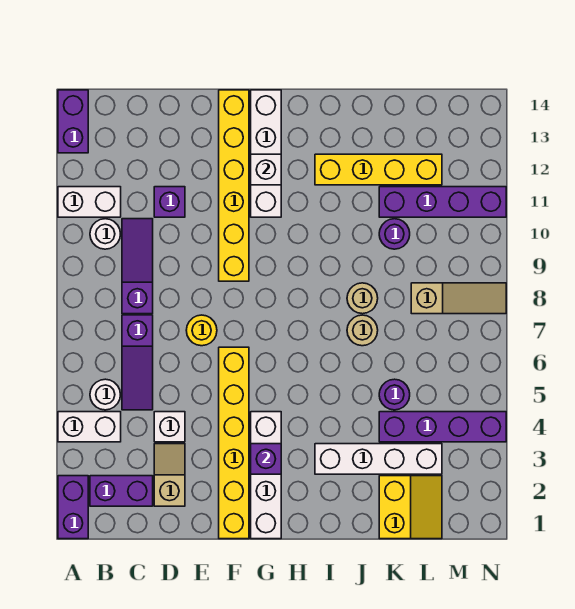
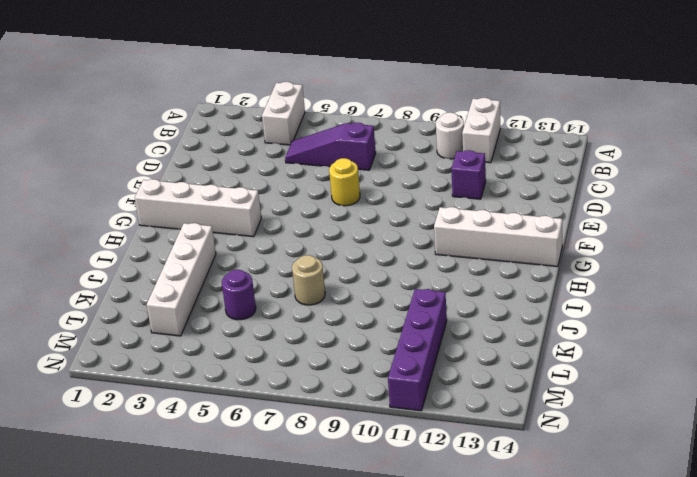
none -> purple 1x2 brick [58,476,88,539]
none -> purple 1x2 brick [58,90,88,153]
none -> purple 1x2 brick [90,476,153,506]

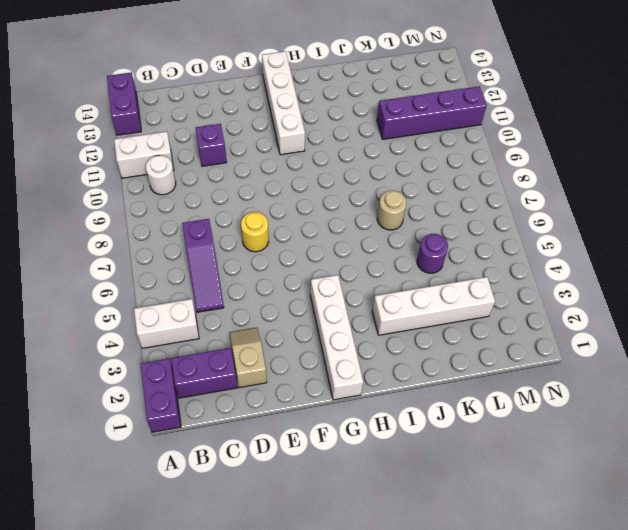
none -> white 1x1 round brick [90,379,121,410]
none -> purple 1x3 slope [122,219,153,314]
none -> white 1x1 brick [154,412,185,442]

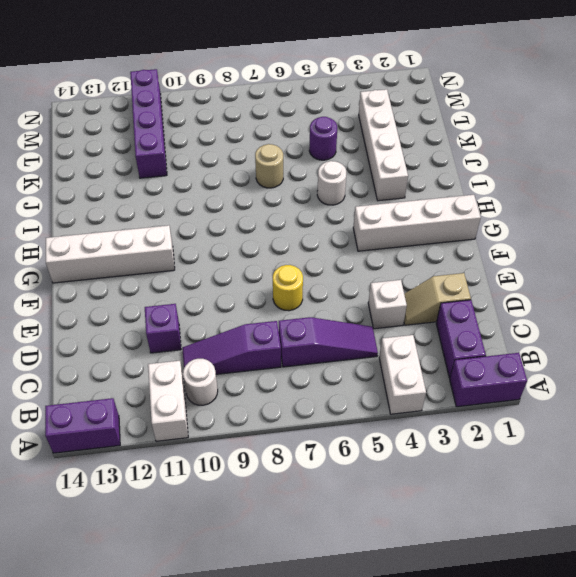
white 1x1 round brick [317,161,346,205] -> white 1x1 round brick moved to [90,379,121,410]
none -> yellow 1x6 brick [219,347,249,539]
none -> yellow 1x6 brick [219,90,249,281]
none -> yellow 1x4 brick [315,154,442,185]

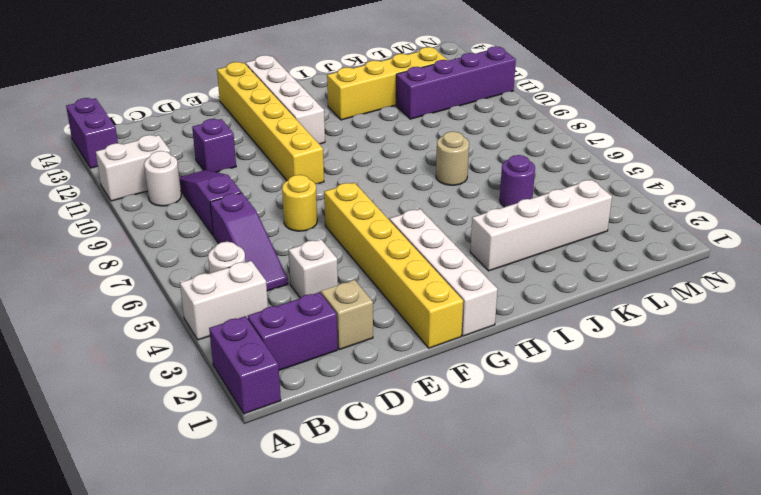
none -> tan 1x1 round brick [347,283,378,314]
none -> yellow 2x2 slope [379,476,442,539]
none -> purple 1x4 brick [379,412,506,442]

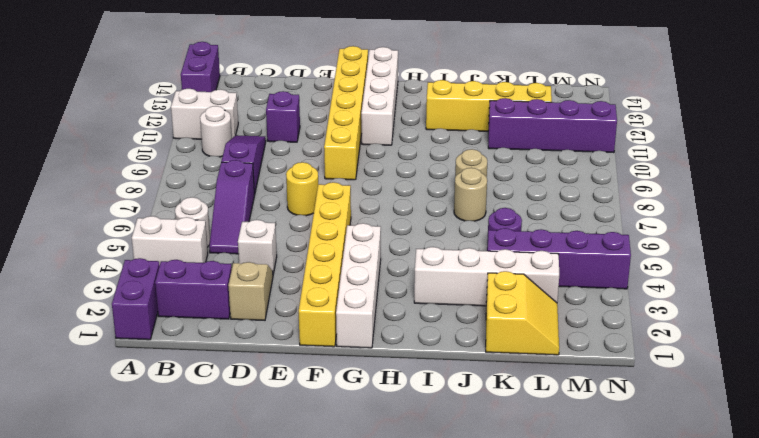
none -> purple 1x1 round brick [379,219,410,249]
none -> tan 1x3 slope [411,283,506,314]
none -> purple 1x1 brick [251,444,281,474]

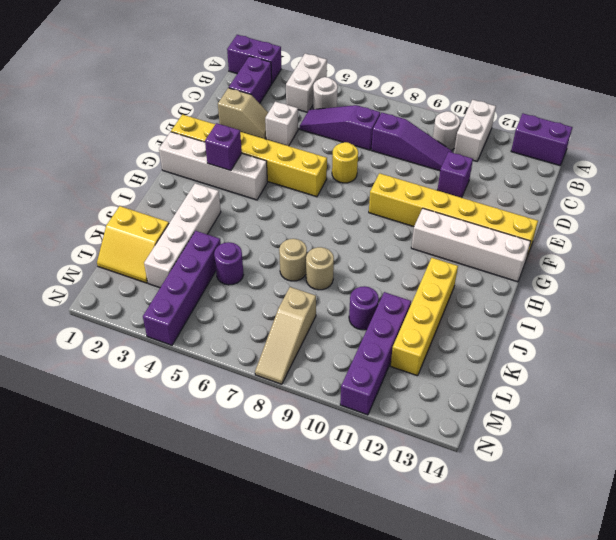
none -> white 1x1 brick [251,154,281,185]

